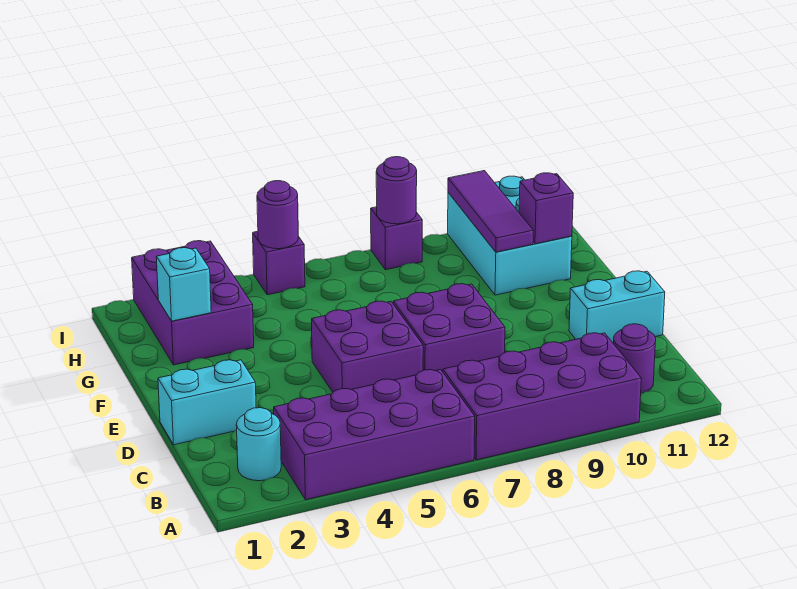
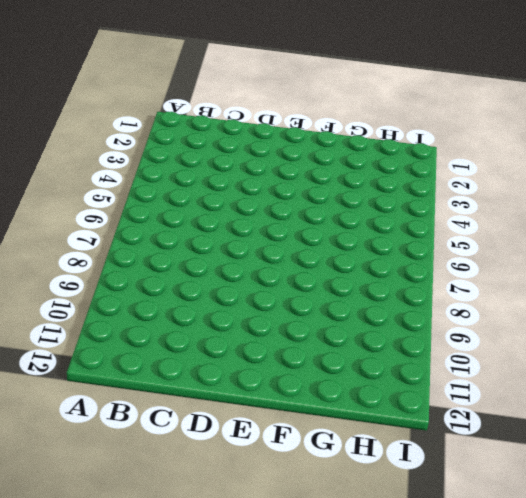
none -> purple 2x4 brick [274,370,475,500]
none -> purple 2x4 brick [443,333,641,460]
none -> cyan 1x1 round brick [236,408,281,481]

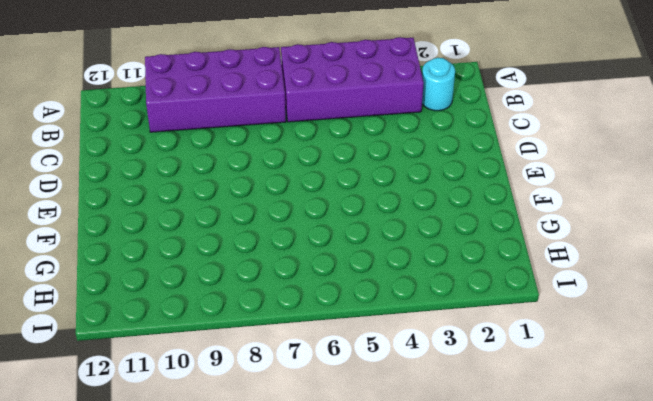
none -> purple 1x1 round brick [614,324,656,394]
none -> cyan 1x2 brick [158,360,256,445]
none -> purple 2x2 brick [312,301,423,392]

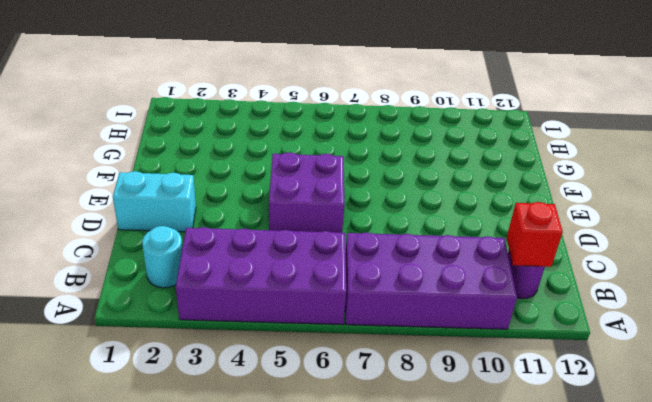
red 1x1 brick [507,202,563,267] -> none
none -> purple 2x2 brick [393,284,505,372]
none -> cyan 1x2 brick [569,271,665,344]
none -> purple 2x3 brick [132,241,254,365]

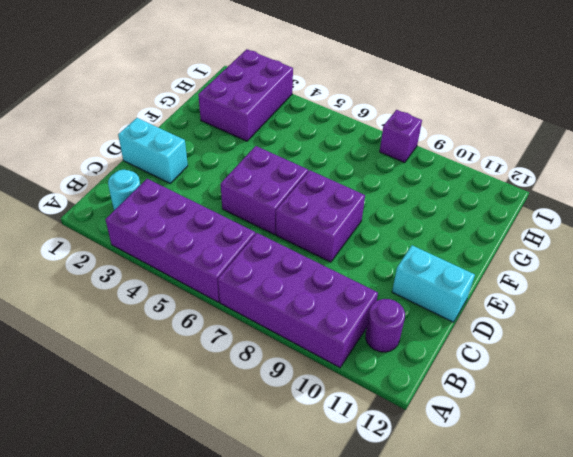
none -> cyan 2x3 brick [448,176,572,295]
none -> purple 1x1 brick [253,231,305,295]
none -> cyan 1x1 brick [156,248,211,321]

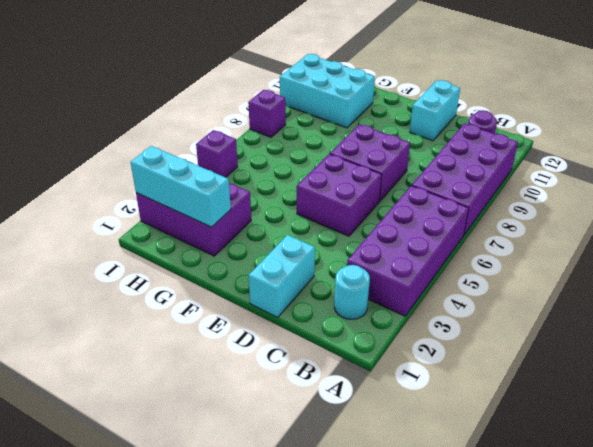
cyan 1x3 brick [131,146,231,227] -> cyan 1x1 brick [156,248,211,321]
none -> purple 1x3 tile [448,171,533,252]
none -> purple 1x1 brick [519,173,573,244]
none -> purple 1x1 round brick [257,181,298,249]

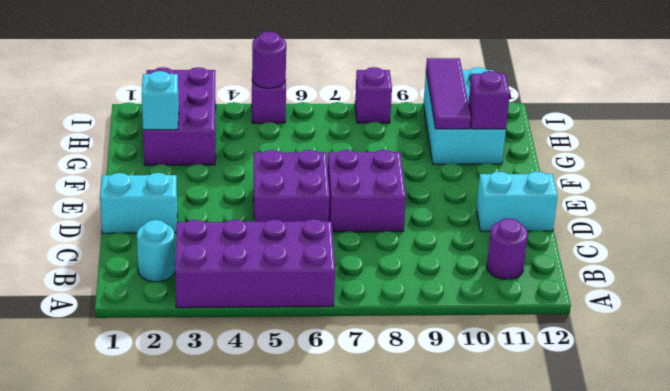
none -> purple 2x4 brick [443,333,641,460]
none -> purple 1x1 round brick [376,157,417,224]

